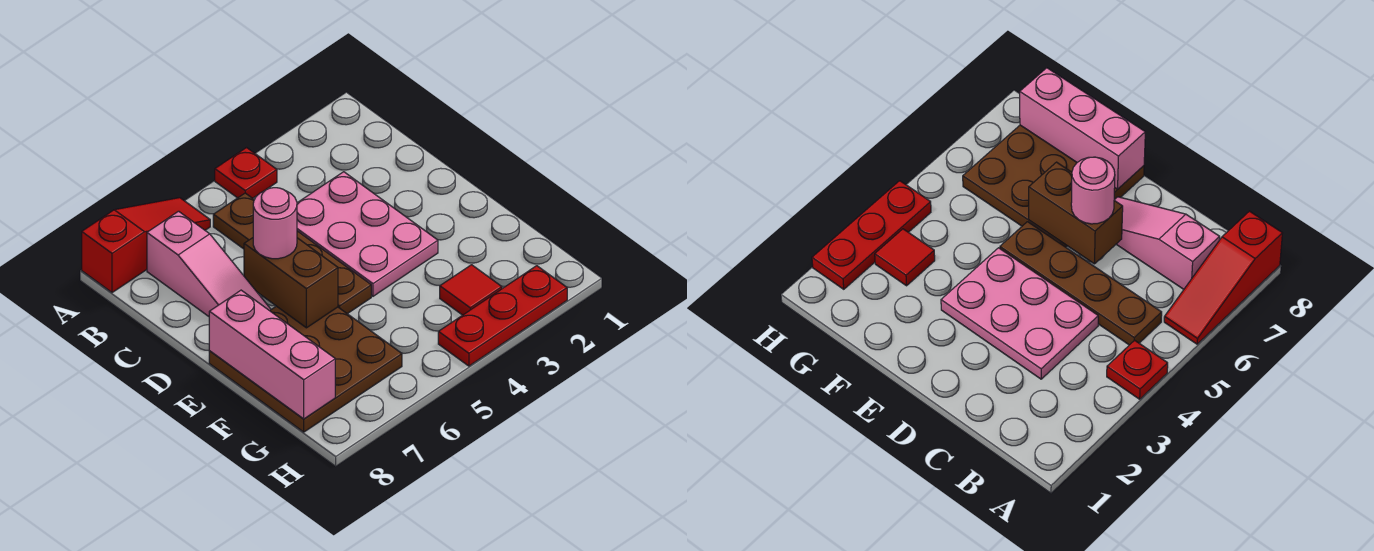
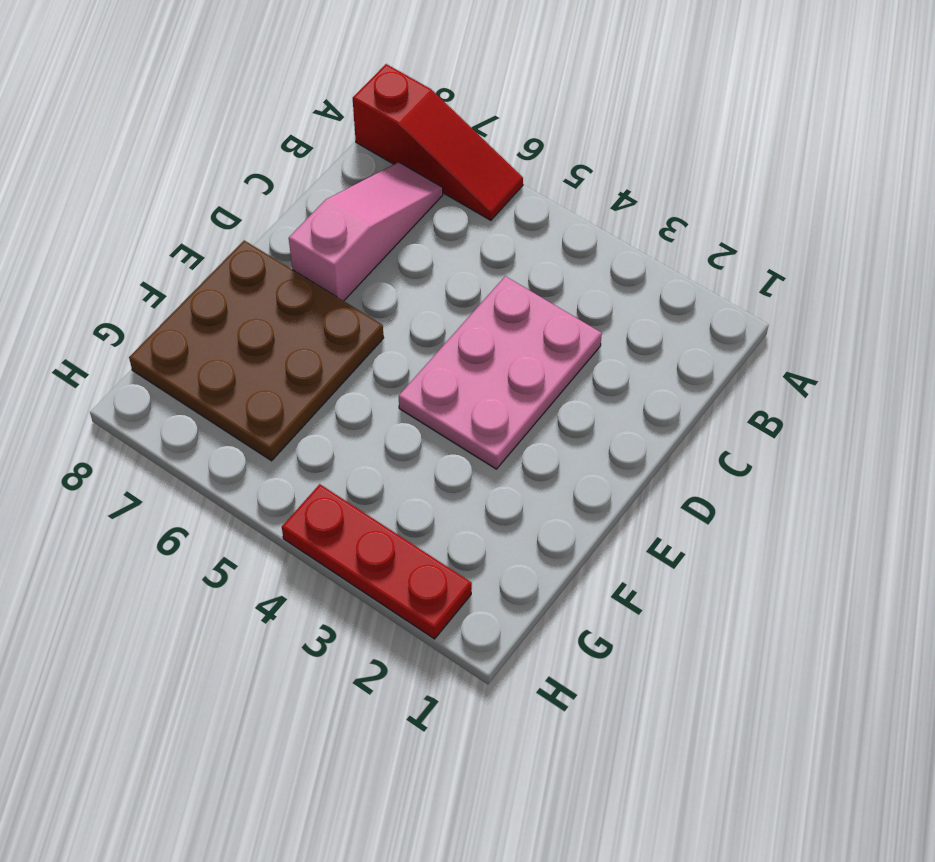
pink 1x3 slope [289,162,443,301] -> pink 1x3 slope turned to [147,211,271,316]
none -> red 1x1 plate [215,148,277,198]
none -> brown 1x4 plate [213,193,371,314]

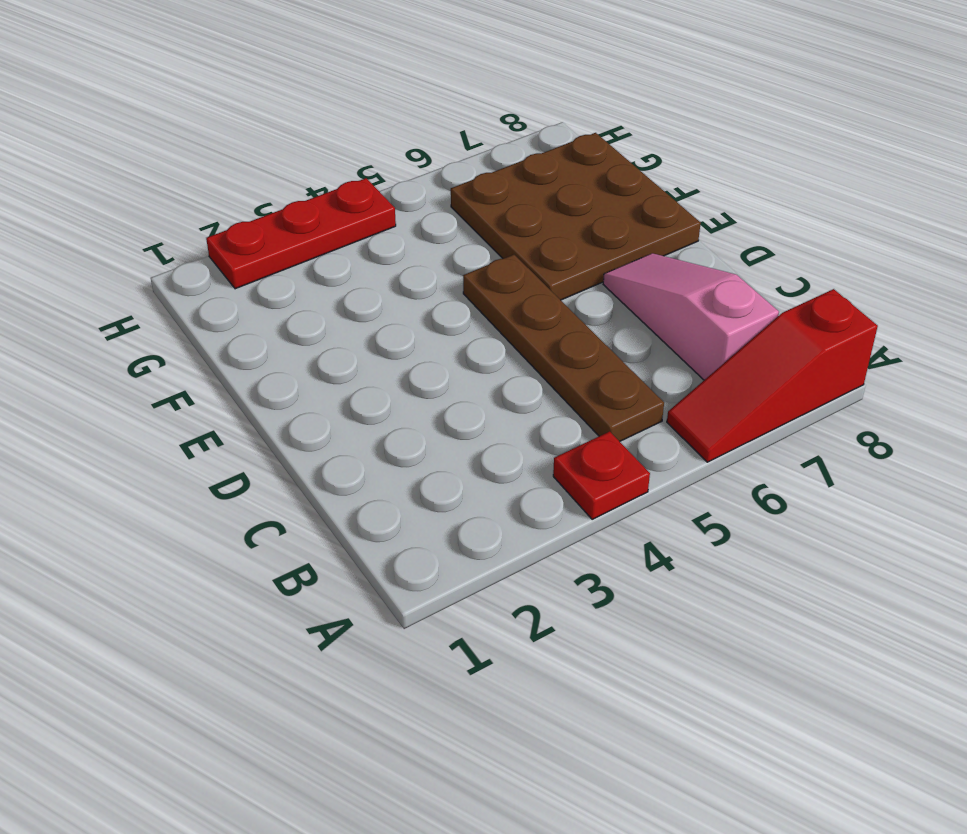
none -> pink 2x3 plate [297,172,438,296]
none -> red 1x1 tile [440,265,502,315]

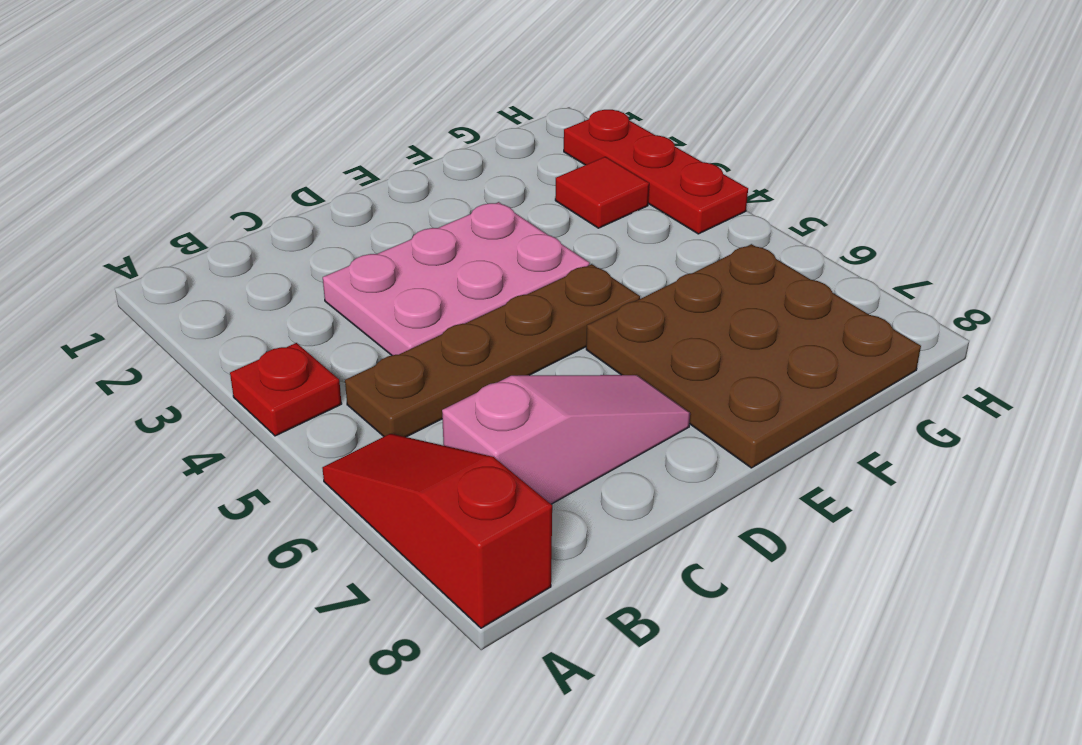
none -> brown 1x2 brick [244,238,338,328]
none -> pink 1x3 brick [209,290,335,419]

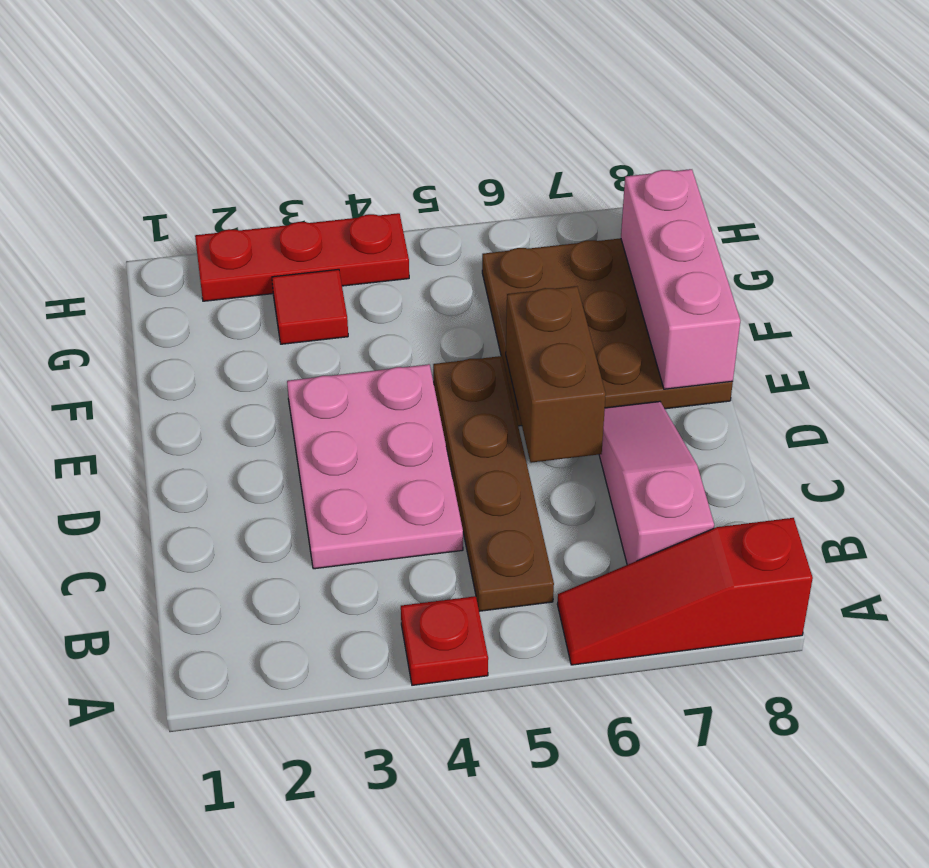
none -> pink 1x1 round brick [253,188,297,259]

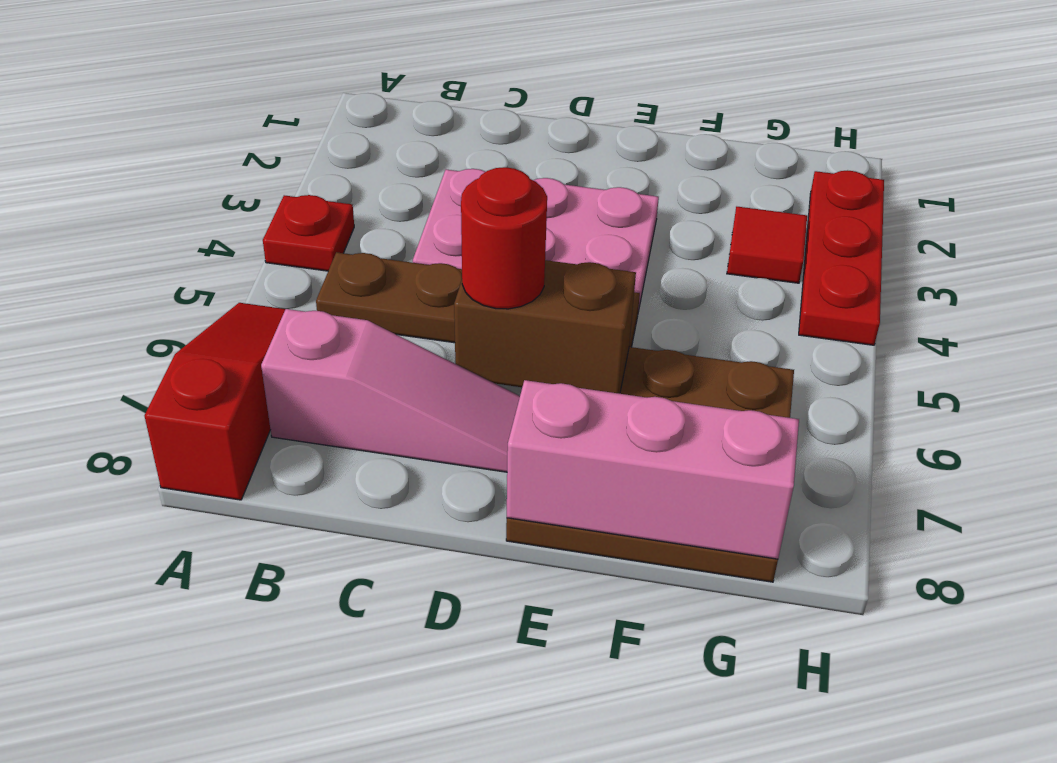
red 1x1 round brick [461,167,547,309] -> pink 1x1 round brick [253,188,297,259]

